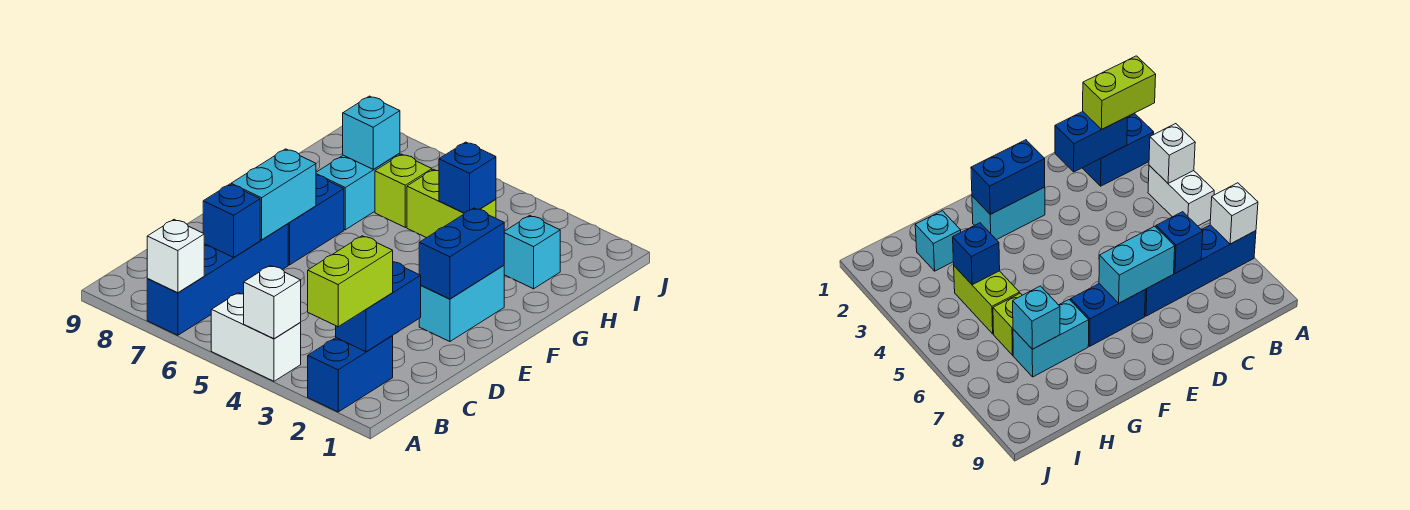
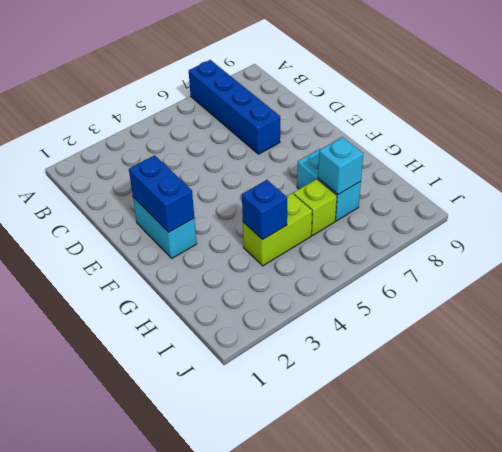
none -> blue 1x2 brick [308,336,393,412]
none -> white 1x2 brick [211,293,301,381]
none -> blue 1x2 brick [288,175,344,265]

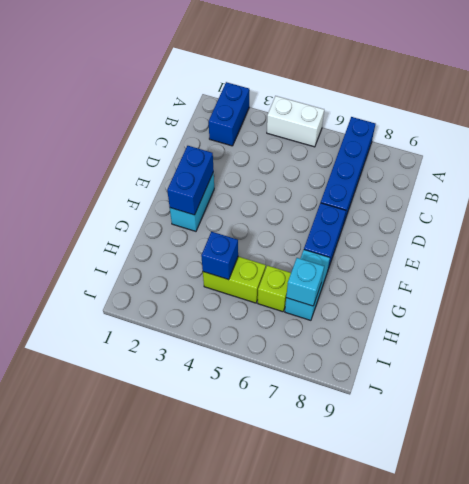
none -> cyan 1x1 brick [504,216,560,289]
none -> white 1x1 brick [244,265,301,339]
none -> white 1x1 brick [147,220,204,293]

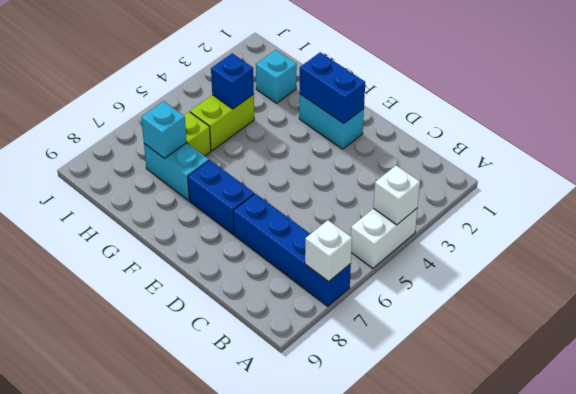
none -> blue 1x2 brick [308,336,393,412]
none -> blue 1x2 brick [336,262,421,352]
none -> blue 1x1 brick [203,184,260,257]

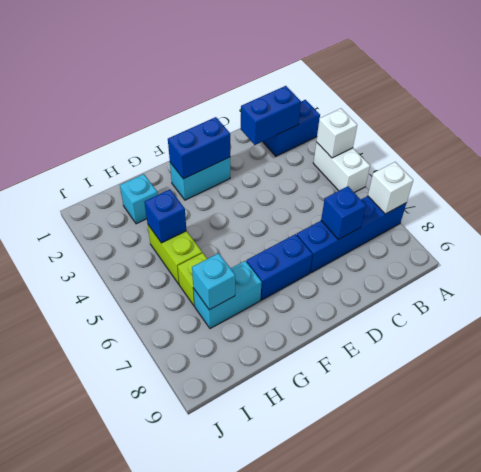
none -> cyan 1x2 brick [231,149,316,240]
none -> lime 1x2 brick [308,236,393,327]

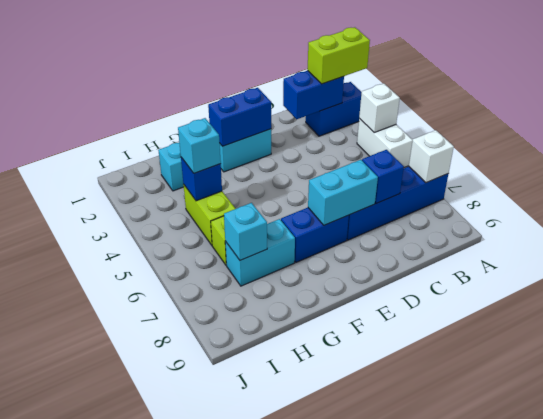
cyan 1x1 brick [178,118,221,173] -> none

